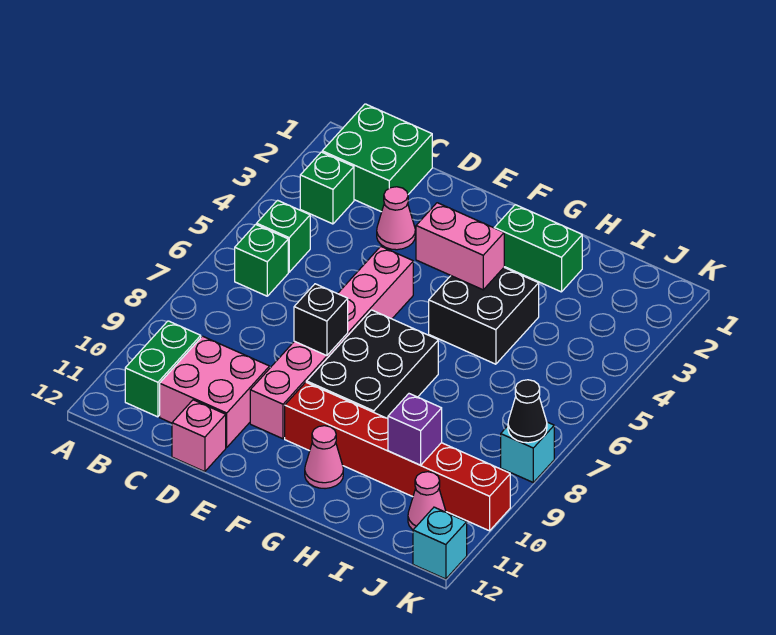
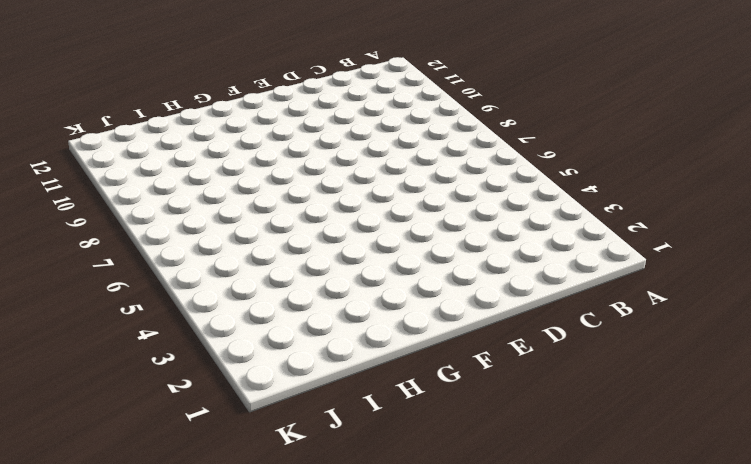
none -> green 2x2 brick [322,104,432,212]
none -> green 1x1 brick [300,152,354,224]
none -> green 1x1 brick [257,200,310,272]

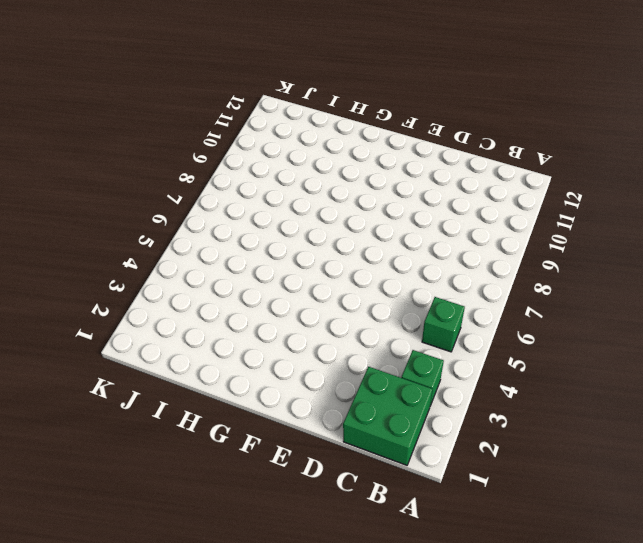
none -> green 1x1 brick [235,224,288,296]
none -> green 1x2 brick [125,321,201,417]
none -> pink 2x2 brick [160,336,270,447]

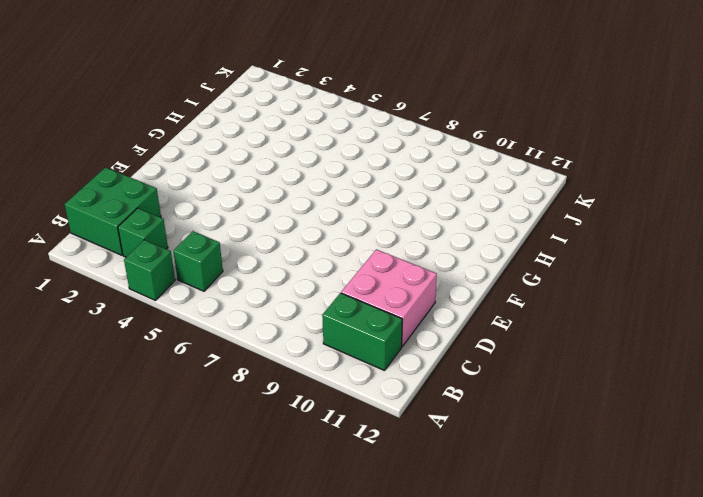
green 1x1 brick [124,240,175,301] -> green 1x1 brick moved to [235,224,288,296]
none -> pink 1x1 cone [377,187,415,250]
none -> pink 1x1 brick [172,400,226,472]
none -> pink 1x6 brick [250,246,413,439]

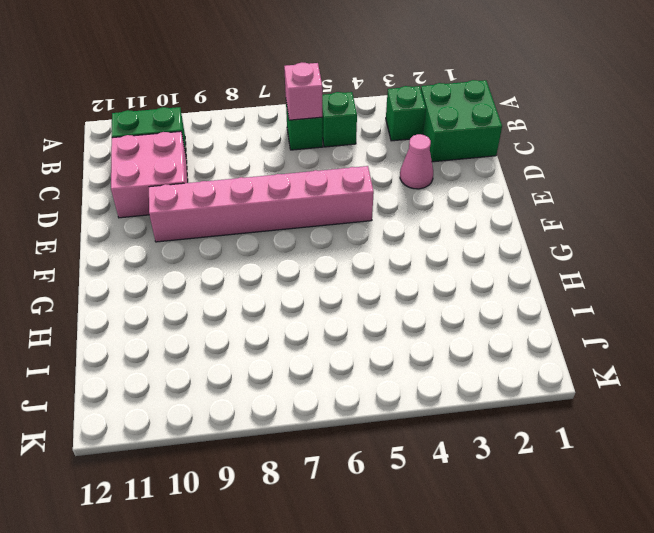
pink 1x1 brick [284,63,322,120] -> pink 1x1 brick moved to [172,400,226,472]
none -> black 2x3 brick [307,310,438,419]
none -> red 1x6 brick [285,382,510,531]
none -> green 1x2 brick [495,205,582,292]

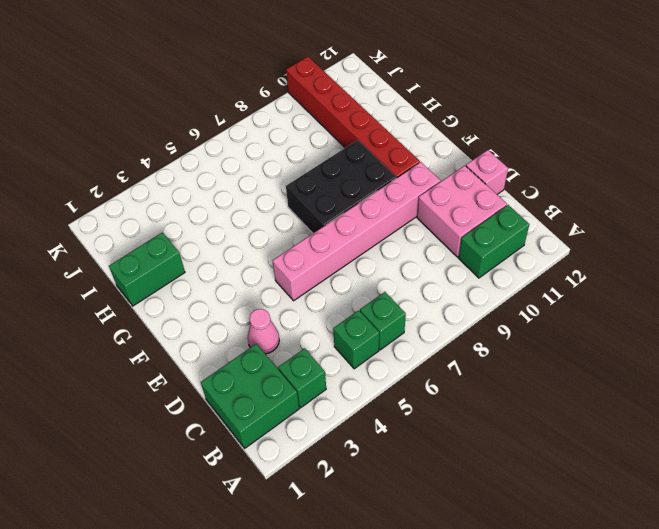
green 1x2 brick [109,233,185,306] -> green 1x2 brick turned to [495,205,582,292]
none -> black 2x2 brick [429,268,539,364]
none -> pink 1x1 cone [305,426,343,489]
none -> pink 1x1 cone [408,472,446,530]

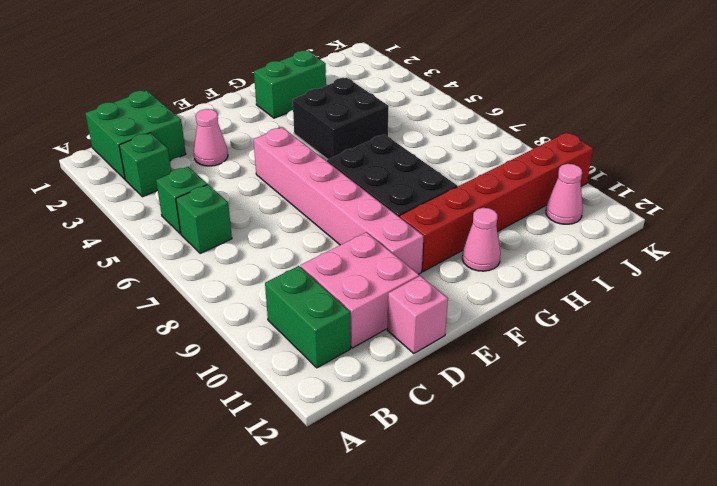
none -> cyan 1x1 brick [501,422,554,482]
none -> cyan 1x1 brick [413,507,467,579]
none -> black 1x1 brick [294,284,348,356]

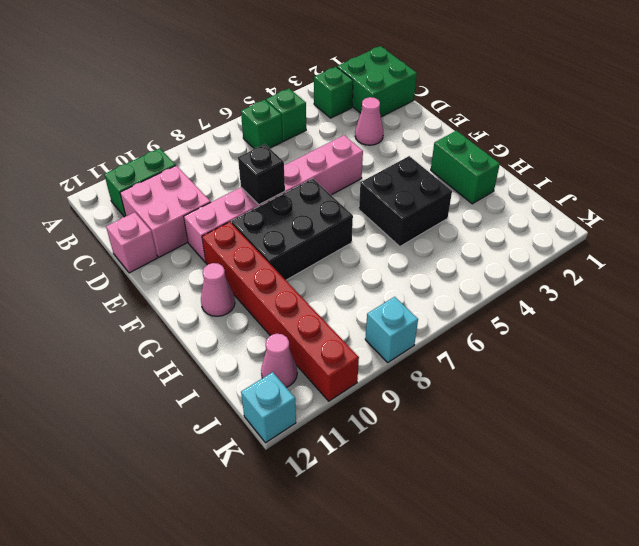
none -> pink 1x2 brick [416,203,504,290]
none -> purple 1x1 brick [388,394,442,465]
none -> black 1x1 cone [508,380,547,443]

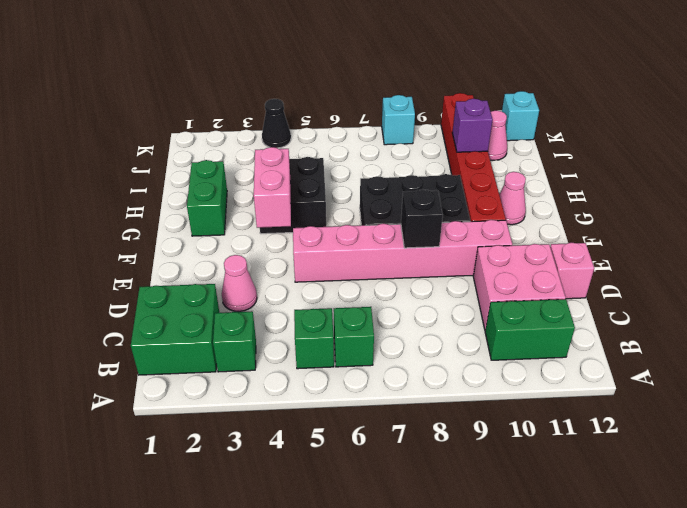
black 1x1 cone [262,99,291,148] -> black 1x1 cone moved to [508,380,547,443]

